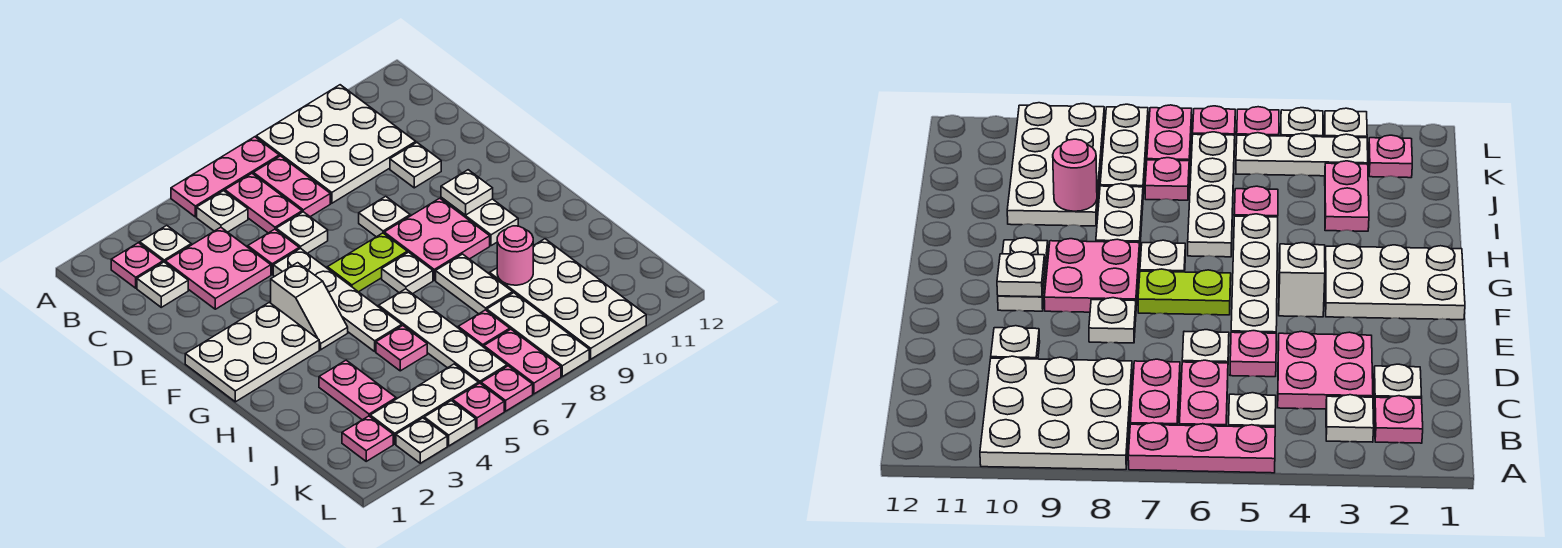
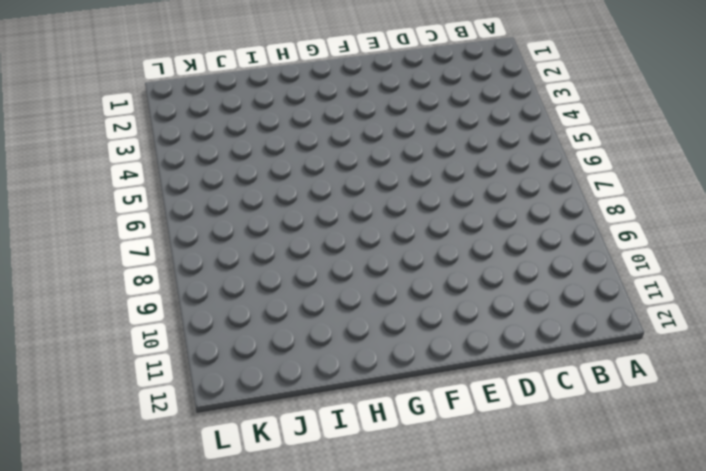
none -> pink 1x3 plate [171,137,279,217]
none -> white 3x3 plate [256,85,416,203]
none -> pink 1x1 plate [111,243,163,288]
none -> white 1x1 plate [140,225,191,262]

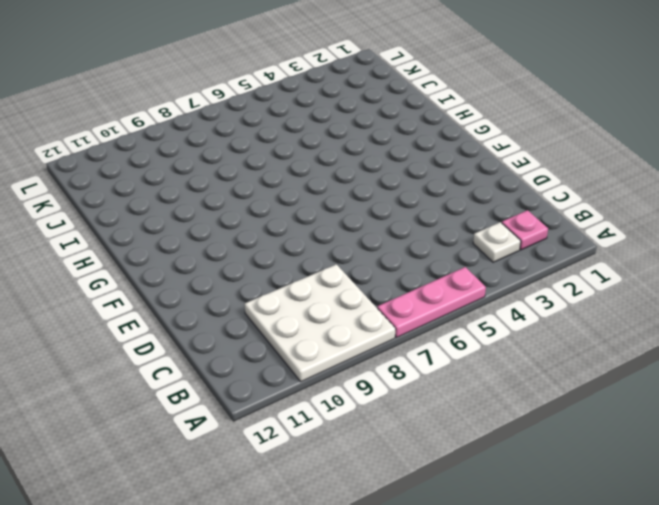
none -> white 1x1 plate [197,191,248,232]
none -> pink 1x2 plate [225,174,302,233]
none -> pink 1x2 plate [253,156,330,217]
none -> white 1x1 plate [137,262,188,307]

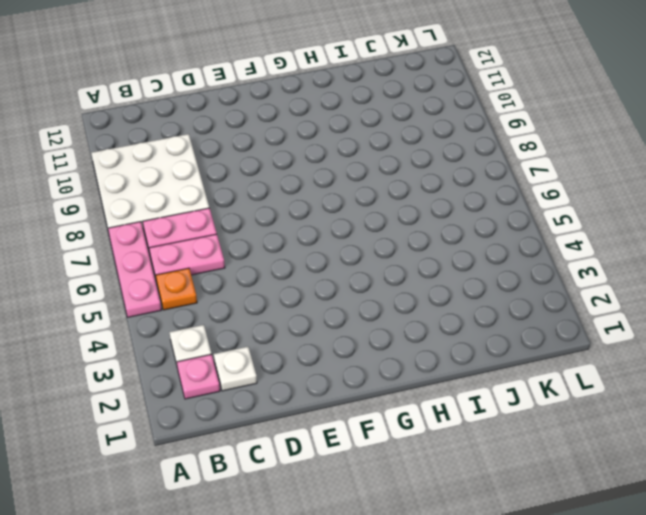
orange 1x1 plate [156,268,197,310] -> white 1x1 plate [197,191,248,232]
none -> pink 2x2 plate [165,227,271,309]
none -> pink 1x1 plate [248,229,299,274]
none -> white 1x1 plate [276,212,328,253]
none -> white 1x1 plate [390,143,441,188]

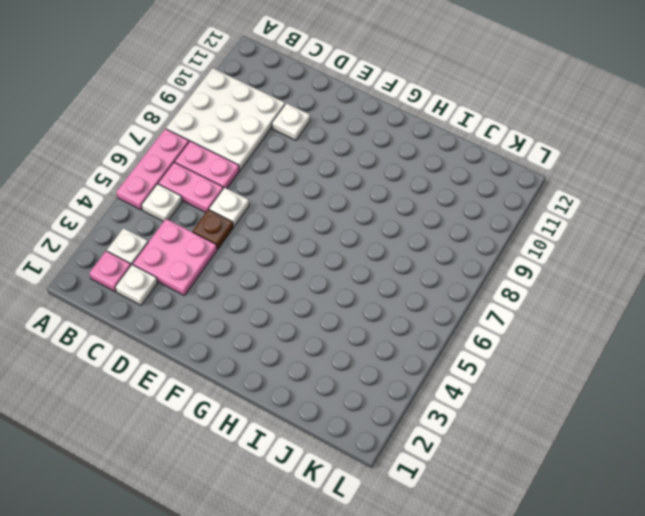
brown 1x1 plate [193,210,233,249] -> pink 1x1 plate [248,229,299,274]
none -> white 1x4 plate [273,248,402,351]
none -> white 1x1 plate [359,196,410,237]
none -> white 2x3 plate [185,302,319,402]
none -> white 1x2 slope [271,263,348,350]

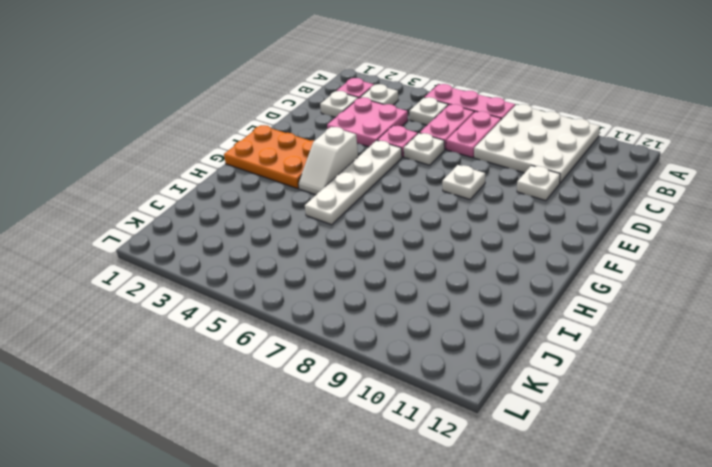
orange 2x3 plate [224,125,314,189] -> white 2x3 plate [185,302,319,402]
none -> lime 1x2 plate [327,233,407,292]
none -> pink 2x2 plate [384,198,490,280]
none -> white 1x2 plate [441,198,518,246]
none -> white 1x1 plate [382,252,433,294]

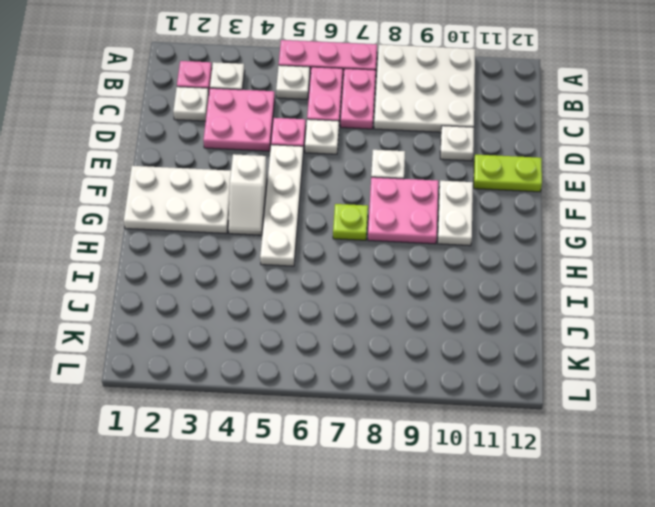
lime 1x2 plate [474,155,542,192] -> lime 1x2 plate moved to [327,233,407,292]
lime 1x1 plate [333,204,368,240] -> white 1x1 plate [382,252,433,294]
none -> white 1x4 plate [379,289,507,384]
none -> white 1x2 plate [436,254,513,314]
none -> pink 1x2 plate [319,360,396,420]
none -> pink 1x1 plate [376,326,427,371]

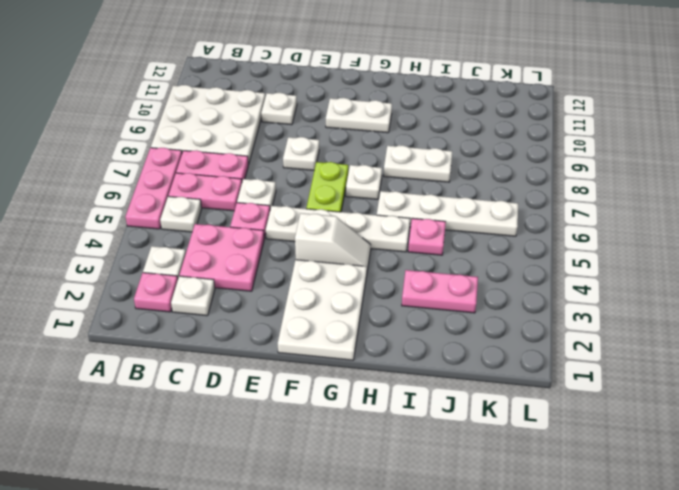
none -> pink 2x2 plate [384,198,490,280]
none -> white 2x4 plate [490,239,646,359]
none -> pink 1x1 plate [458,310,510,347]
none -> white 1x3 plate [487,293,589,377]

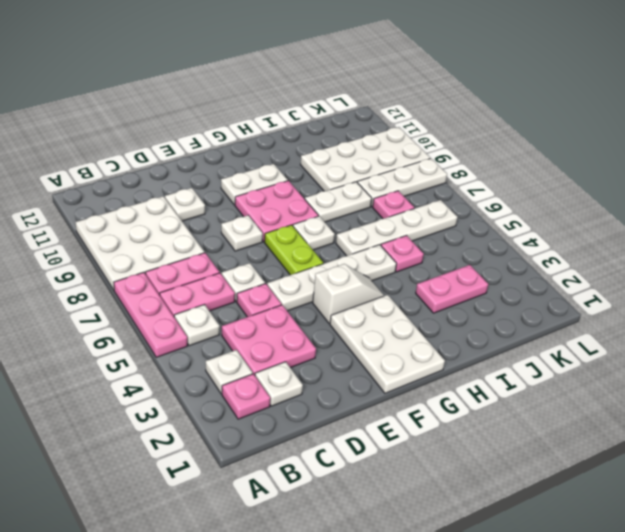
none -> pink 1x1 plate [342,416,393,461]
none -> white 1x3 plate [370,364,479,444]
none -> pink 1x2 plate [484,329,561,394]
none -> white 1x1 plate [396,418,447,463]

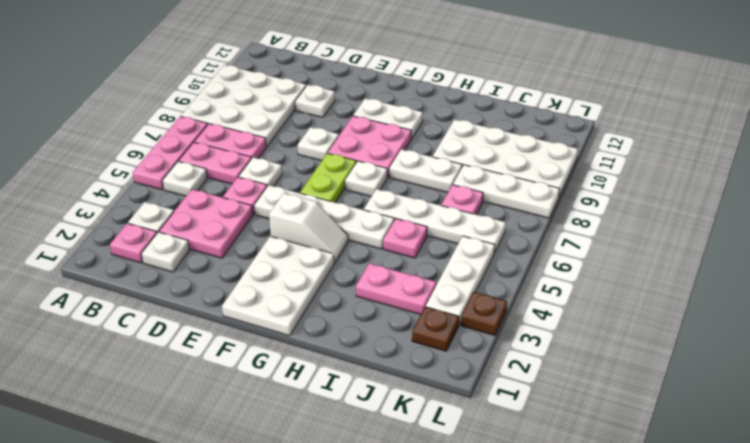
brown 1x1 plate [412,307,459,351] -> pink 1x1 plate [342,416,393,461]
brown 1x1 plate [461,292,507,335] -> white 1x1 plate [396,418,447,463]
none -> pink 1x2 plate [484,329,561,394]
none -> white 1x1 plate [424,401,476,446]
none -> pink 1x1 plate [453,383,504,429]
none -> pink 1x1 plate [481,366,533,411]

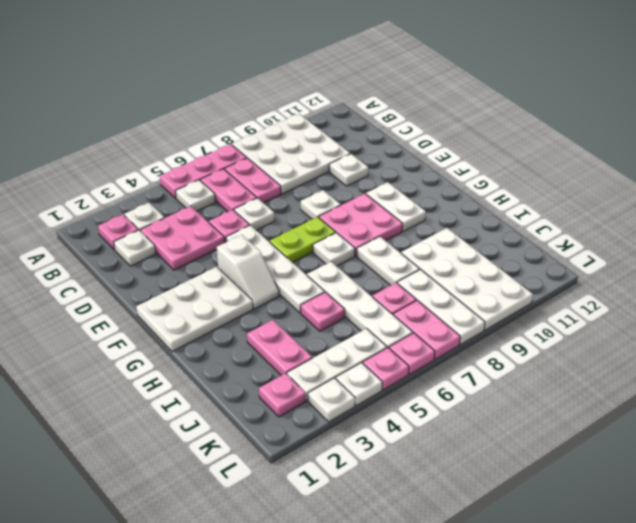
none -> white 1x1 plate [441,170,493,215]
none -> pink 1x1 round brick [497,226,533,285]

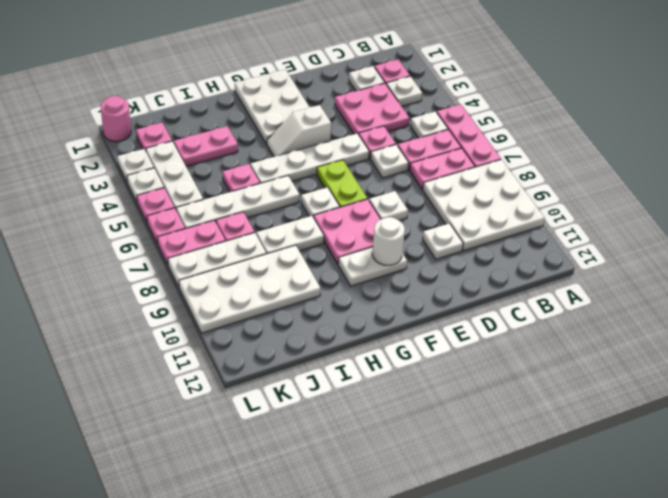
white 1x1 round brick [372,217,405,265] -> white 1x1 plate [441,170,493,215]
pink 1x1 round brick [101,96,131,142] -> pink 1x1 round brick moved to [497,226,533,285]

